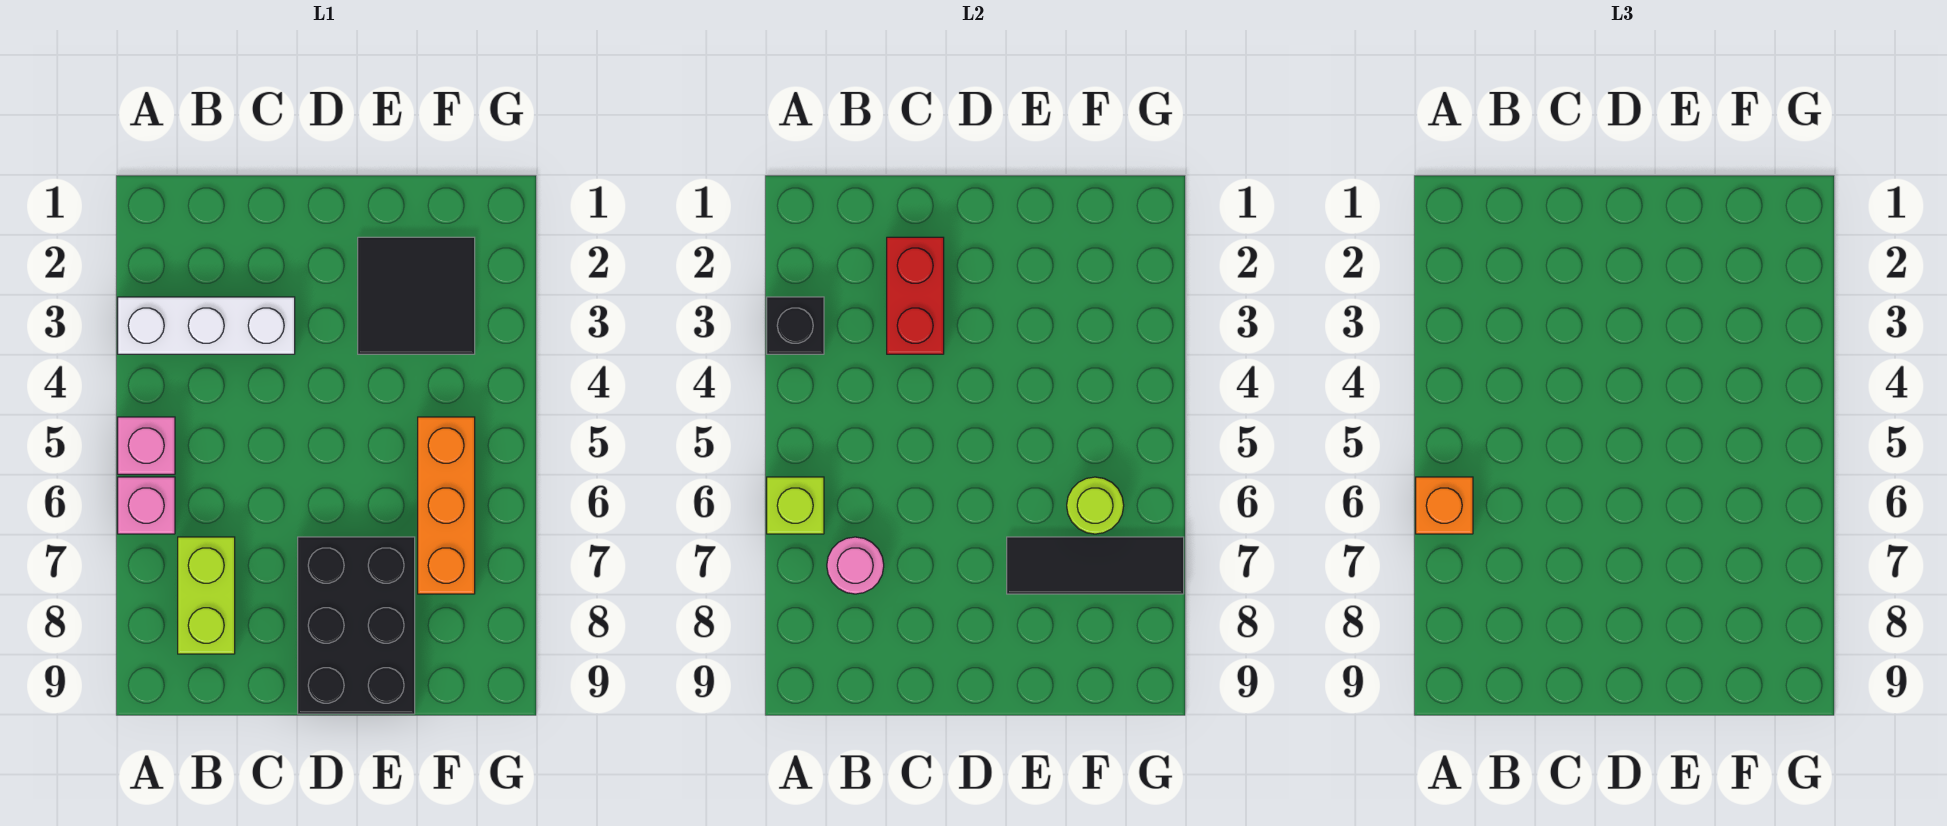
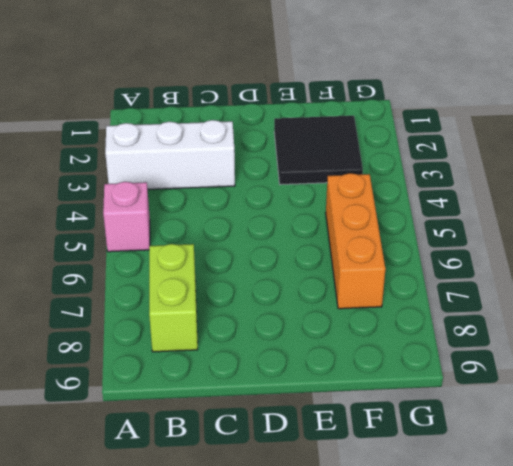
none -> pink 1x1 brick [118,477,175,534]
none -> black 2x3 brick [298,537,415,714]
none -> black 1x1 brick [767,297,824,354]

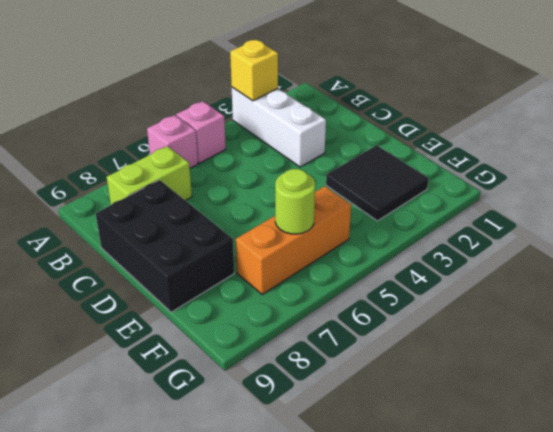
yellow 1x1 brick [230,40,278,101] -> black 1x1 brick [767,297,824,354]
black 2x3 brick [96,180,234,312] -> black 2x3 brick turned to [298,537,415,714]
none -> lime 1x1 brick [767,477,824,534]
none -> pink 1x1 round brick [827,537,884,594]
none -> red 1x2 brick [887,237,944,354]

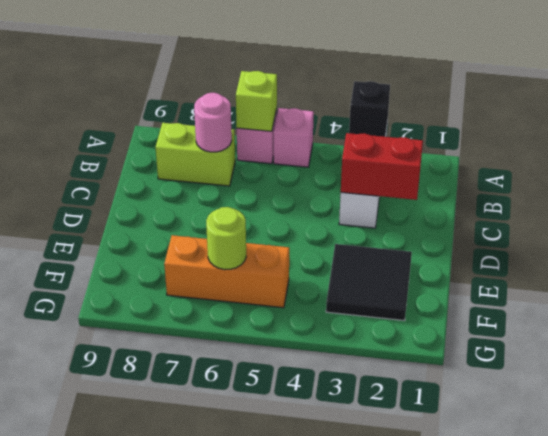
none -> black 2x3 brick [298,537,415,714]
none -> black 1x3 tile [1007,537,1184,594]
none -> orange 1x1 brick [1416,477,1473,534]

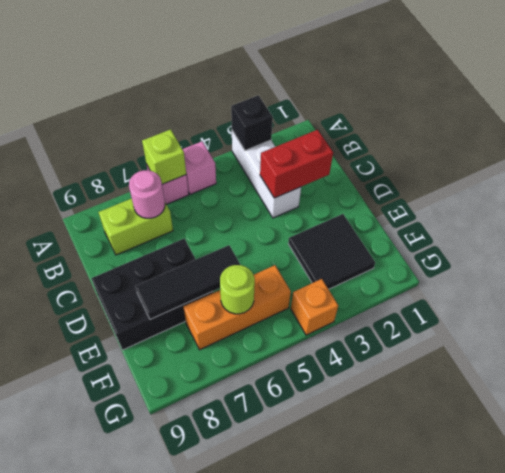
black 1x3 tile [135,245,240,319] -> black 1x3 tile turned to [1007,537,1184,594]
orange 1x1 brick [291,279,338,335] -> orange 1x1 brick moved to [1416,477,1473,534]

